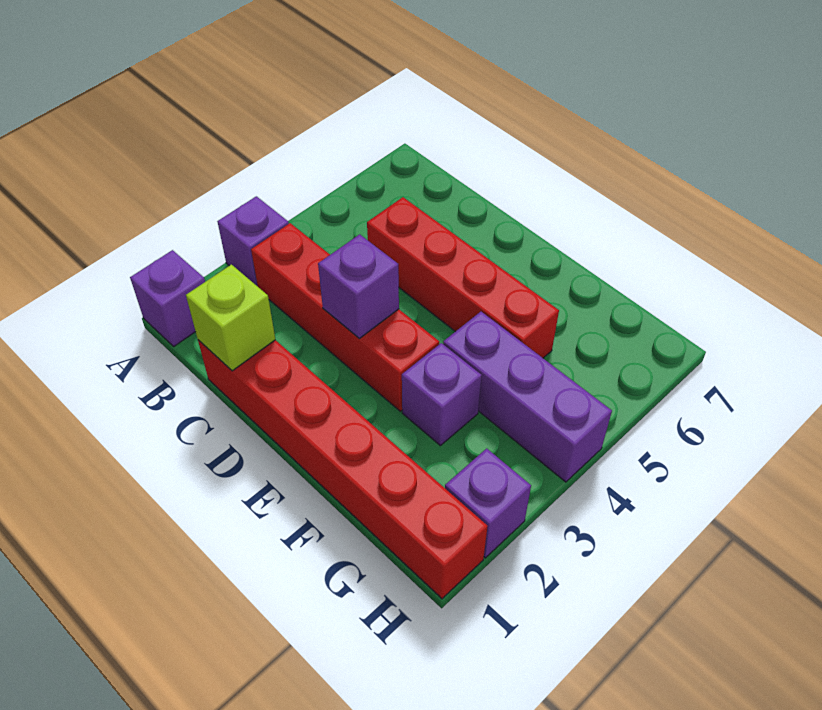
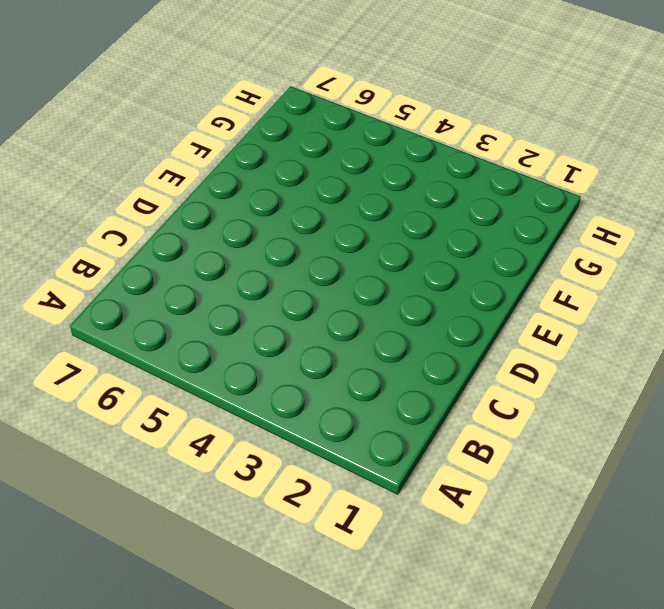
none -> purple 1x1 brick [130,250,205,346]
none -> purple 1x1 brick [217,196,289,286]

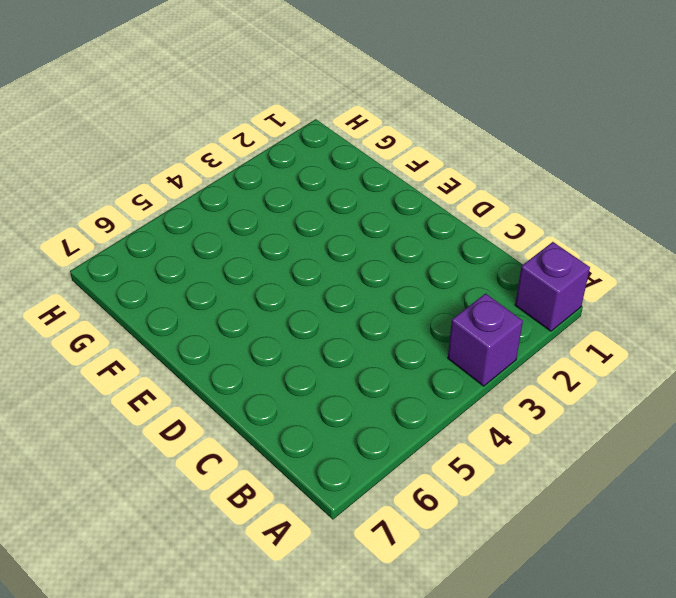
none -> red 1x4 brick [251,223,439,411]
none -> red 1x6 brick [198,340,488,599]

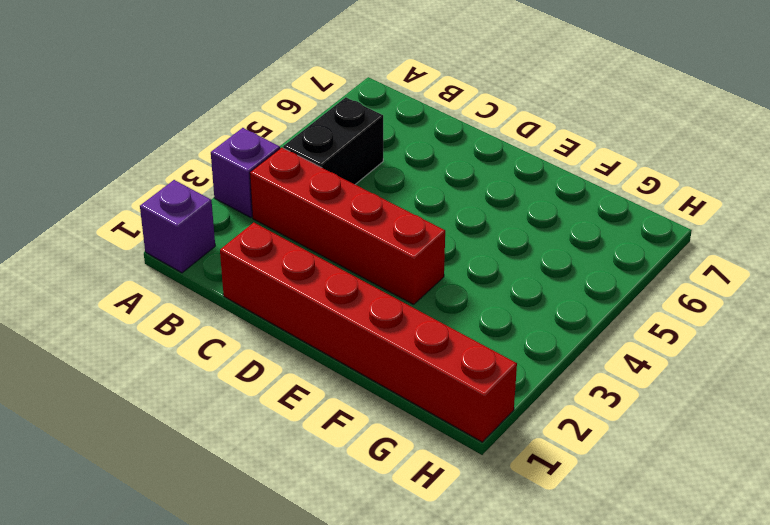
black 1x2 brick [283,97,383,184] -> none
none -> red 1x4 brick [367,197,559,358]
none -> purple 1x1 brick [402,343,482,446]

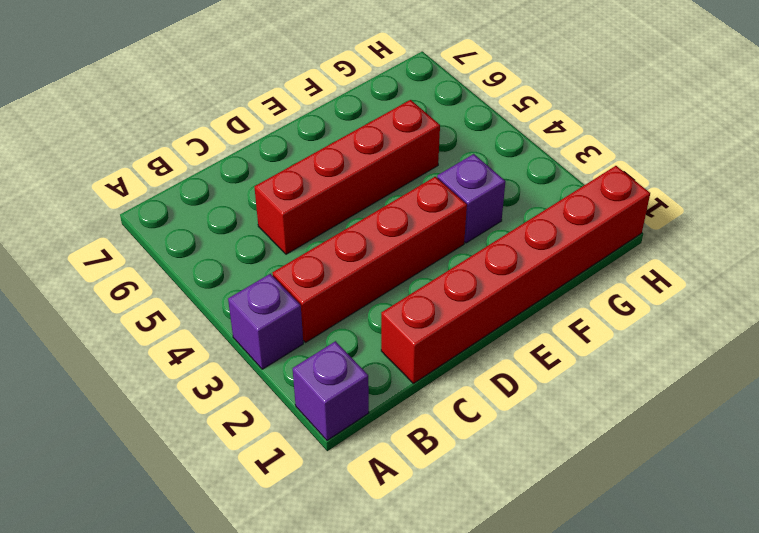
none -> purple 1x3 brick [443,312,612,482]
none -> purple 1x1 brick [445,448,531,558]

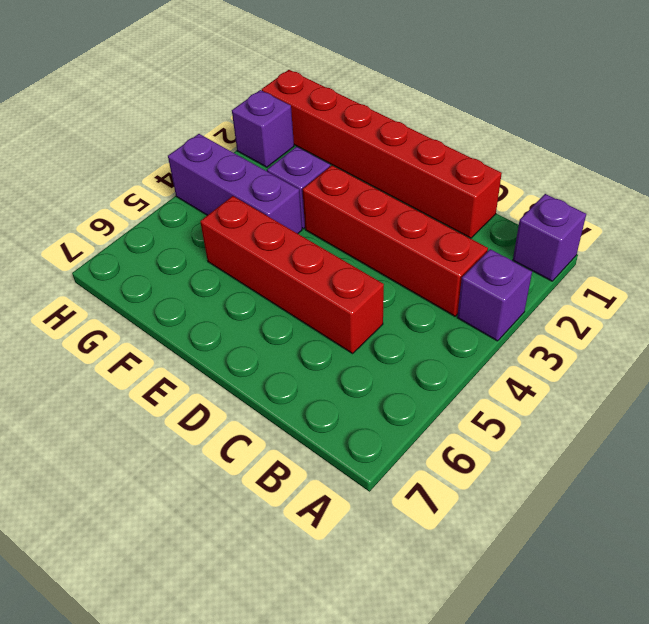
none -> lime 1x1 brick [186,265,275,371]
none -> purple 1x1 brick [318,234,399,338]

